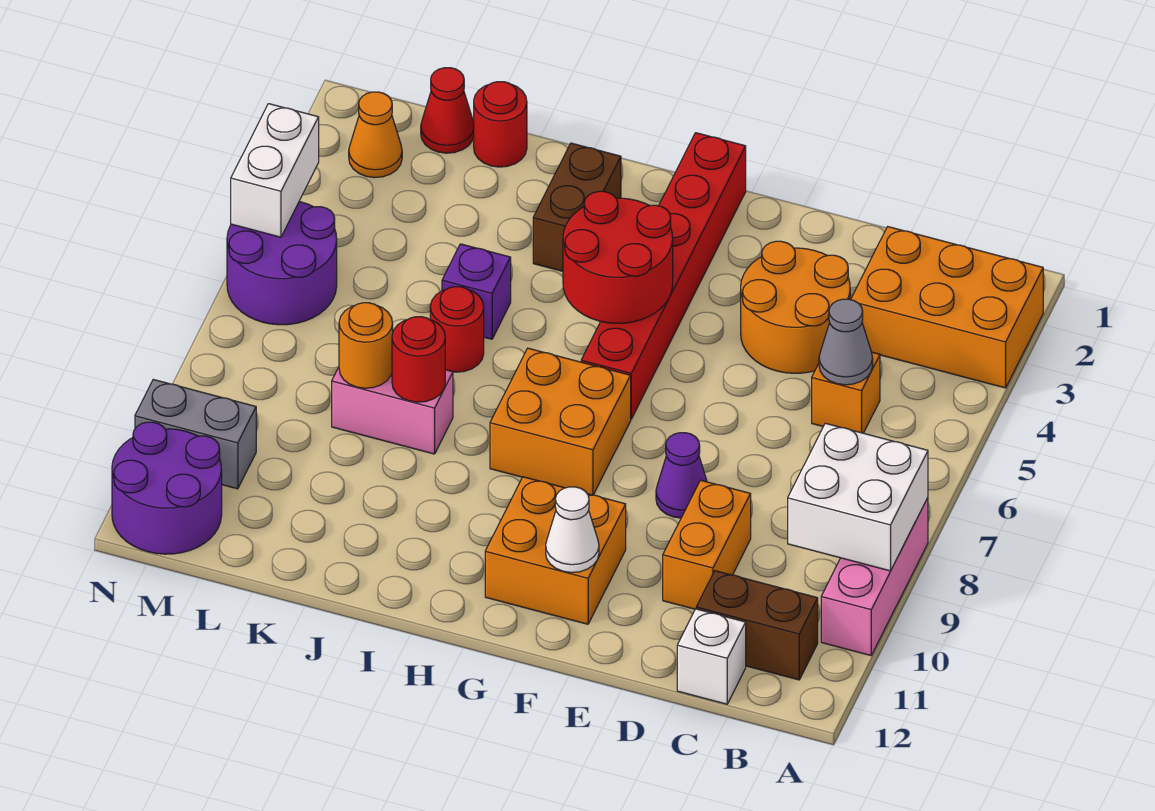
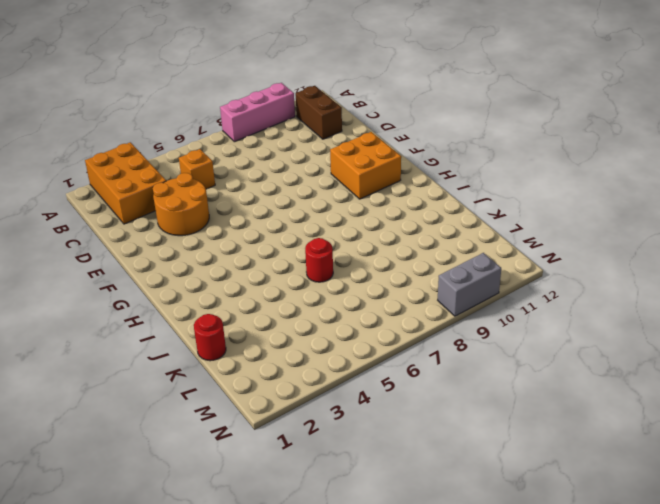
grey 1x2 brick [438,253,501,316] -> grey 1x2 brick turned to [135,379,256,489]
none -> white 1x1 brick [677,609,746,704]
none -> orange 1x2 brick [663,480,751,609]
none -> purple 1x1 cone [656,433,707,518]

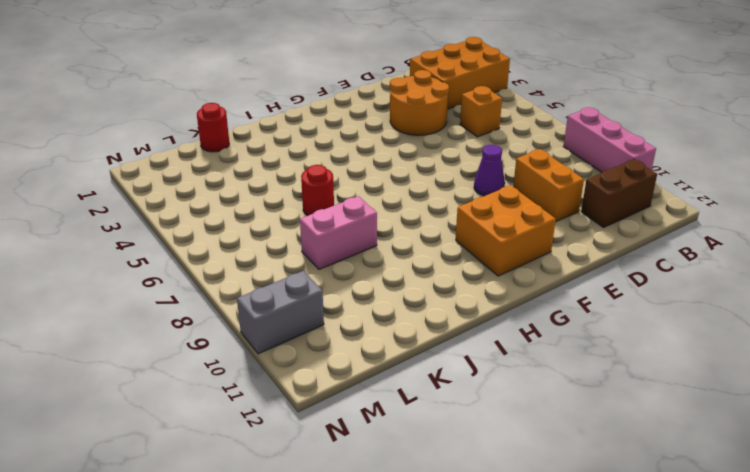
none -> white 1x1 brick [677,609,746,704]
none -> red 1x6 brick [581,133,746,419]
none -> orange 2x2 brick [490,348,631,495]

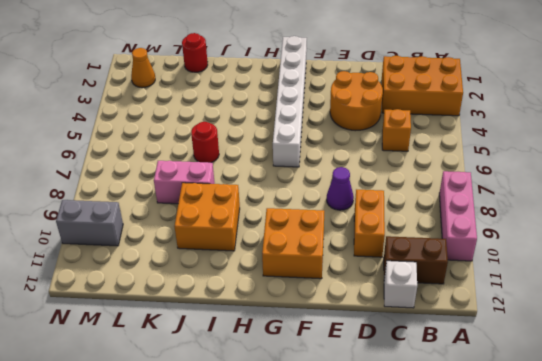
white 1x6 brick [273,36,307,167] -> red 1x6 brick [581,133,746,419]
orange 2x2 brick [174,183,240,251] -> orange 2x2 brick moved to [490,348,631,495]
none -> brown 1x2 brick [533,143,621,271]
none -> purple 1x1 brick [442,244,511,339]
none -> red 1x1 cone [421,68,474,153]

